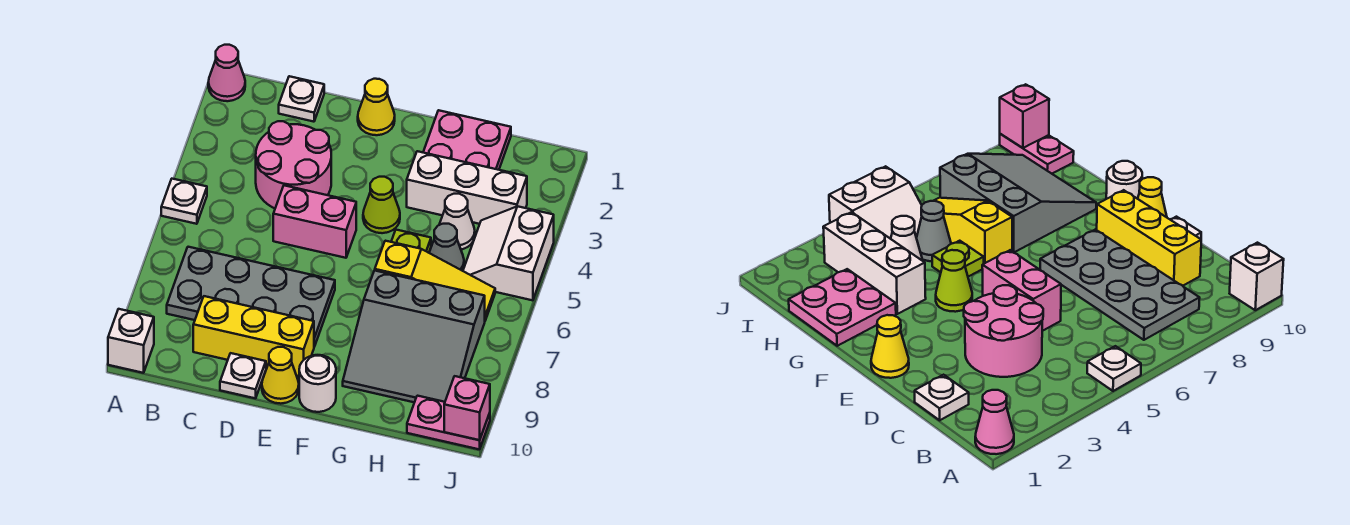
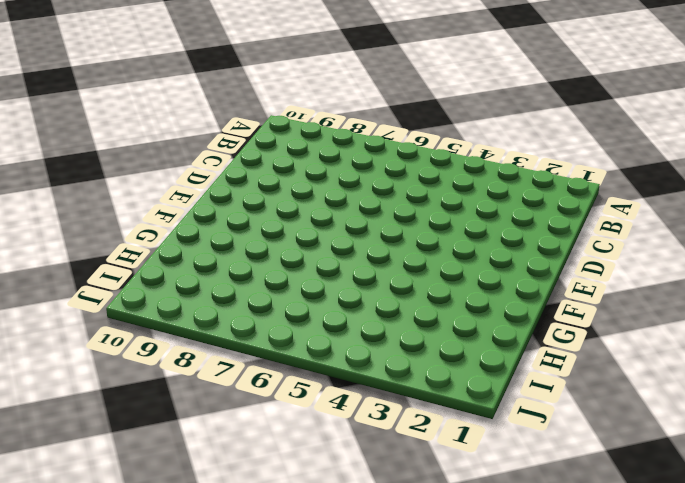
none -> pink 1x1 cone [208,45,245,101]
none -> white 1x1 plate [161,179,207,224]
none -> white 1x1 brick [108,309,154,373]

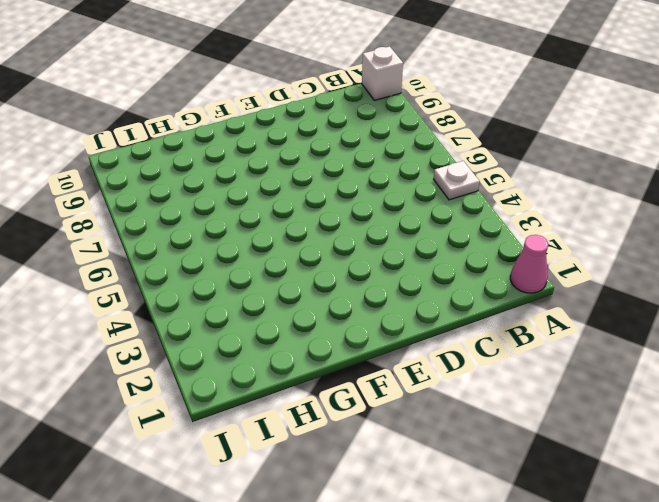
none -> grey 2x4 plate [167,247,335,347]
none -> white 1x1 plate [279,76,324,122]
none -> pink 2x2 round brick [256,121,331,208]

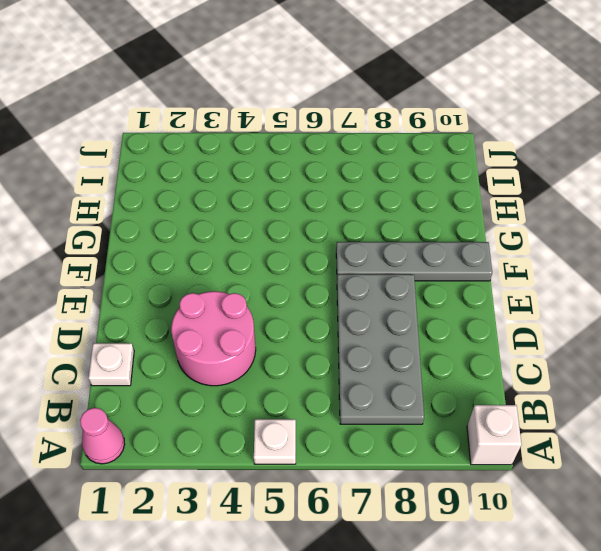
grey 1x4 plate [336,242,492,281] -> white 1x1 round brick [299,355,336,412]
none -> yellow 1x3 brick [193,296,314,376]
none -> pink 1x2 brick [273,185,356,258]
none -> white 1x1 plate [220,353,266,398]

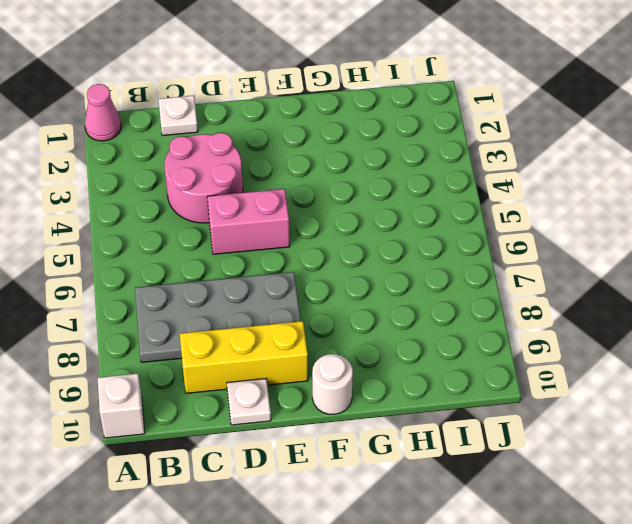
none -> white 1x1 plate [161,179,207,224]
none -> yellow 1x1 cone [358,79,395,135]
none -> yellow 1x1 cone [262,347,299,404]

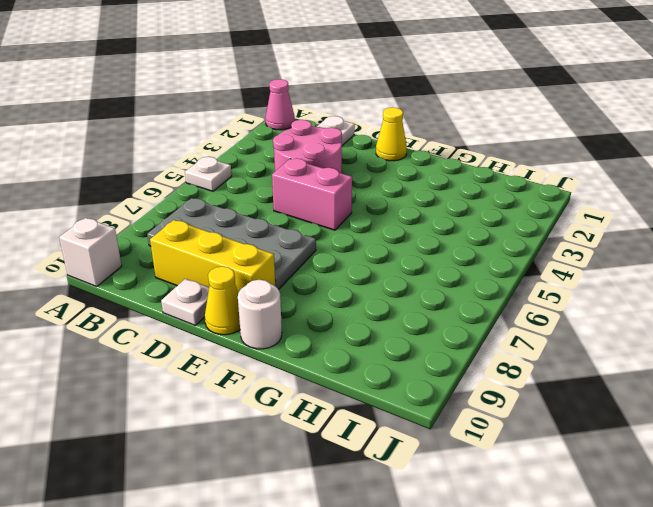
none -> lime 1x1 cone [363,177,400,233]
none -> pink 2x2 plate [423,110,511,170]
none -> white 1x3 brick [407,151,527,224]

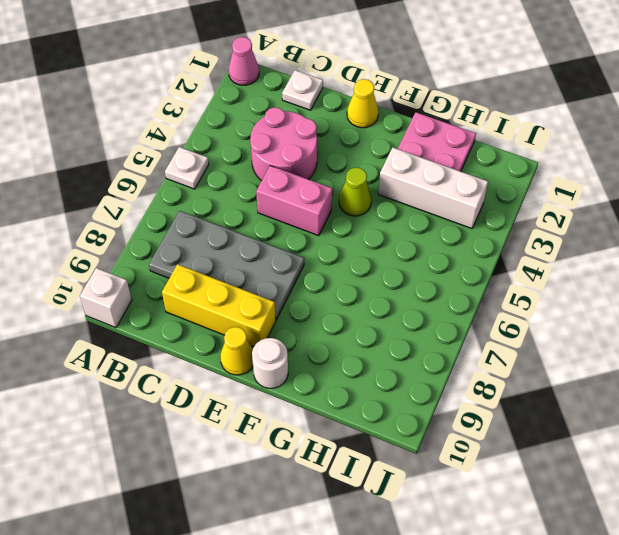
none -> white 1x1 plate [220,353,266,398]
none -> lime 1x1 plate [391,230,431,253]
none -> yellow 1x3 slope [375,241,495,321]

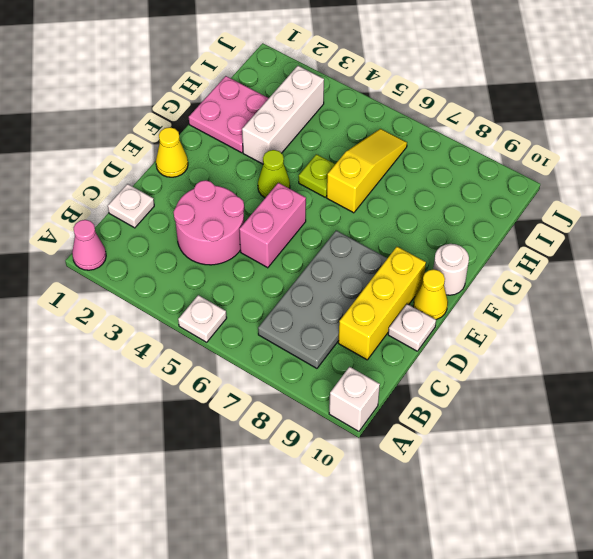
none -> grey 3x3 slope [343,270,485,402]
none -> white 1x1 cone [439,194,475,250]
none -> grey 1x1 cone [429,224,464,271]

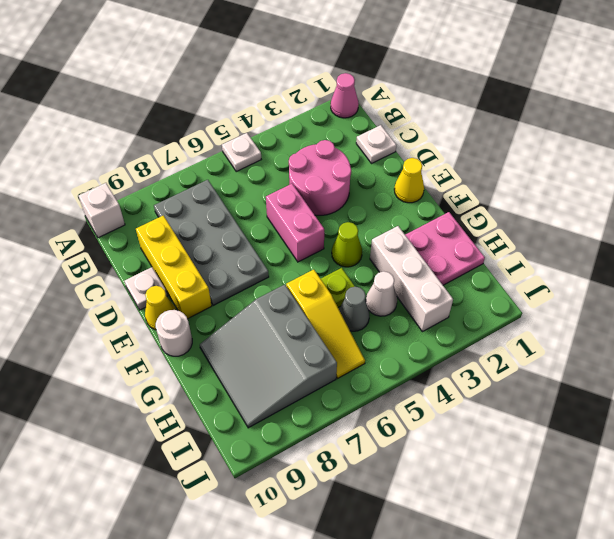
none -> white 2x2 slope [463,206,554,300]
none -> pink 1x2 plate [407,396,490,449]
none -> pink 1x1 brick [444,376,490,440]

